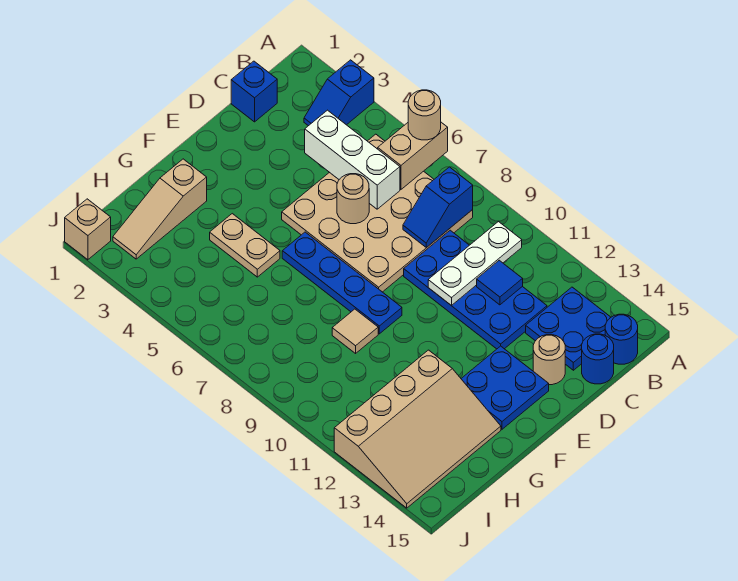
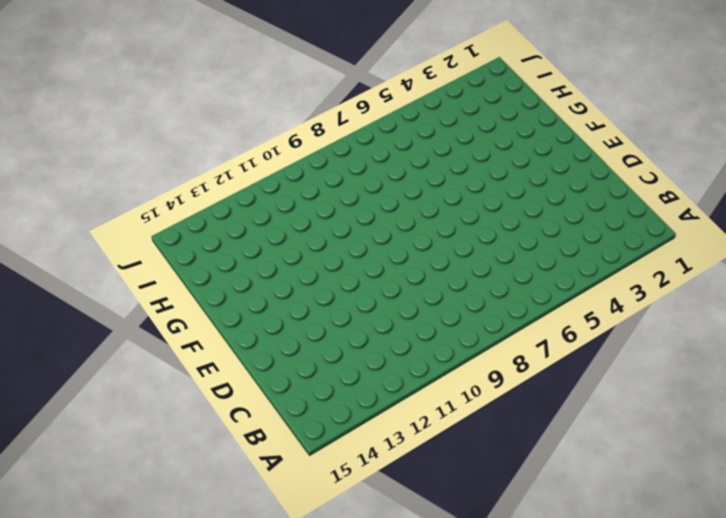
none -> blue 1x2 slope [304,60,374,126]
none -> tan 4x4 plate [282,134,473,292]
none -> blue 2x2 plate [526,287,611,370]

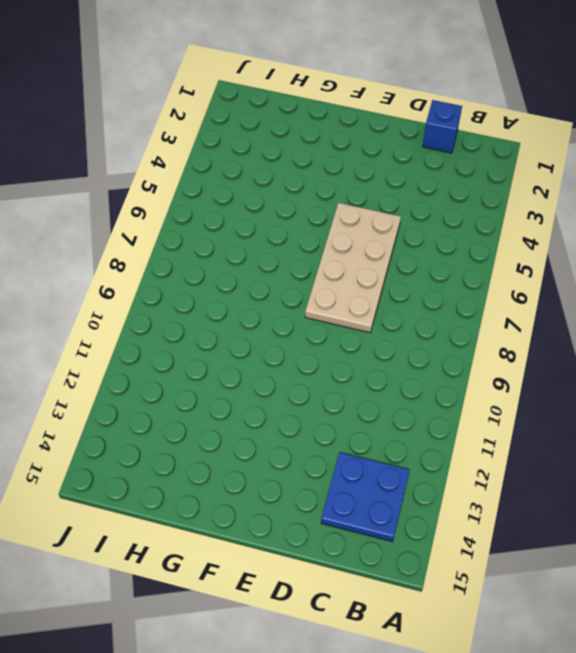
tan 2x4 plate [305,203,401,333] -> tan 4x4 plate [282,134,473,292]
none -> blue 1x2 slope [304,60,374,126]
none -> blue 1x1 round brick [605,314,638,364]
none -> blue 2x4 plate [404,230,547,349]

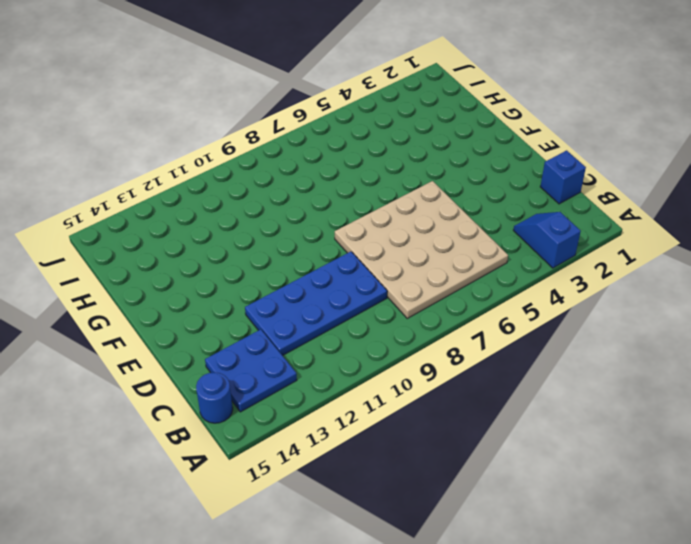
none -> blue 1x1 round brick [582,334,614,384]
none -> tan 1x1 round brick [533,335,565,385]
none -> blue 2x2 plate [461,346,549,429]

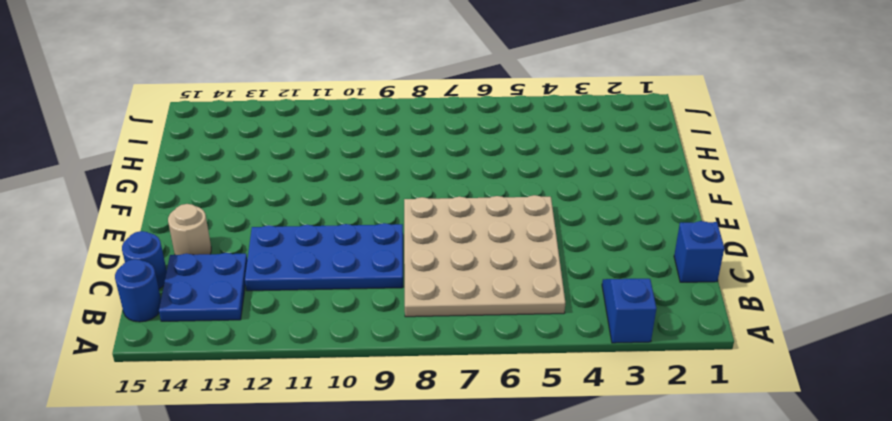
none -> blue 2x2 plate [461,346,549,429]
none -> blue 1x4 plate [282,232,402,334]
none -> tan 1x3 slope [113,159,207,259]

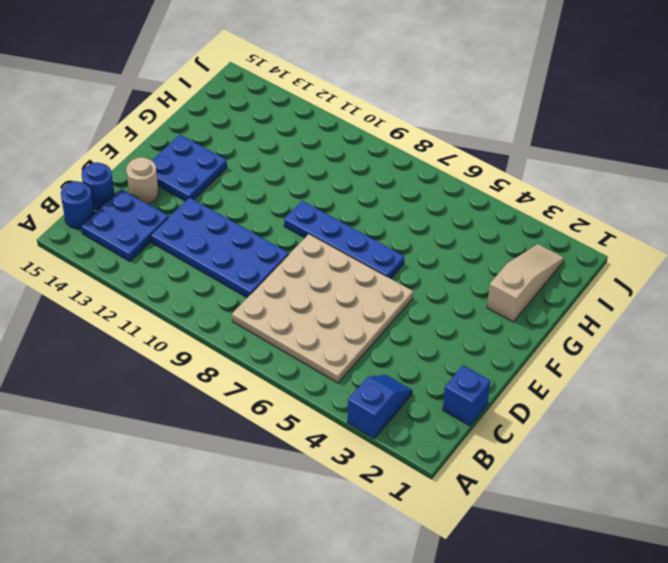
none -> tan 1x2 plate [210,214,280,277]
none -> tan 1x1 tile [332,309,378,353]
none -> tan 3x4 slope [334,350,501,508]

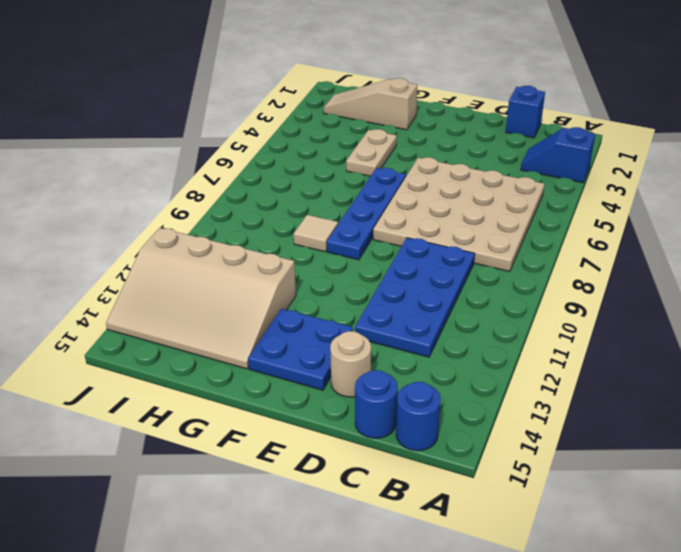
none -> blue 2x2 plate [526,287,611,370]
none -> tan 1x1 brick [65,199,111,260]
none -> tan 1x2 brick [378,122,448,189]

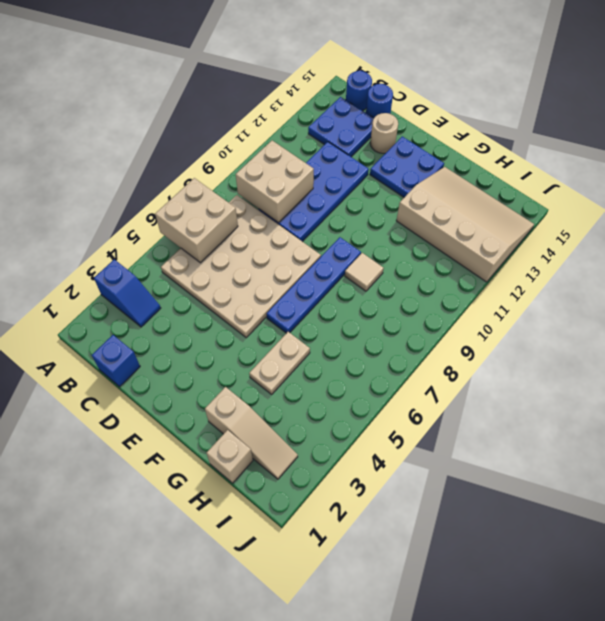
tan 2x2 brick [155,178,238,263] -> tan 1x2 brick [378,122,448,189]
tan 2x2 brick [236,141,314,223] -> white 1x3 plate [428,222,522,305]
tan 1x1 brick [207,430,253,483] -> tan 1x1 brick moved to [65,199,111,260]
none -> blue 1x2 slope [403,167,473,248]
none -> white 1x3 brick [305,110,400,209]
none -> blue 1x1 tile [477,260,523,305]

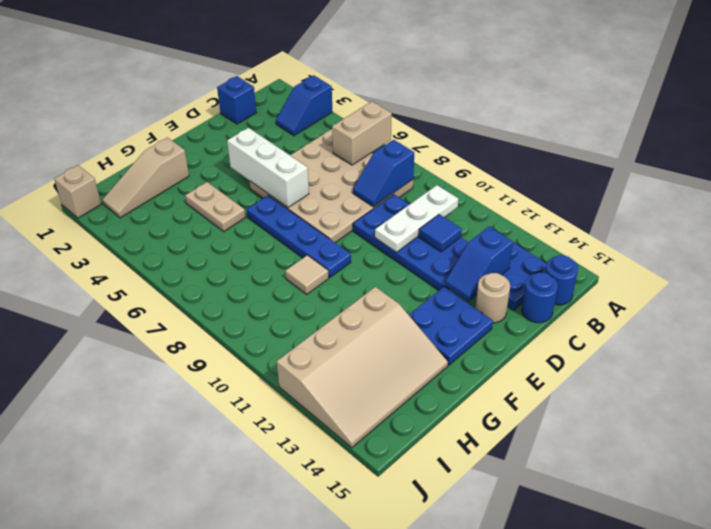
blue 1x2 slope [445,227,513,302] -> none
white 1x3 brick [227,128,309,208] -> white 1x3 brick moved to [305,110,400,209]
none -> tan 1x1 round brick [337,174,369,224]
none -> tan 1x1 round brick [408,90,441,140]

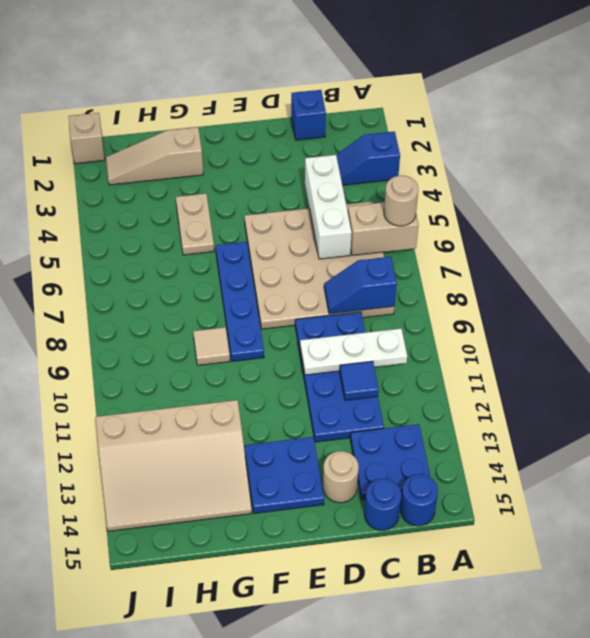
none -> tan 1x1 round brick [337,174,369,224]

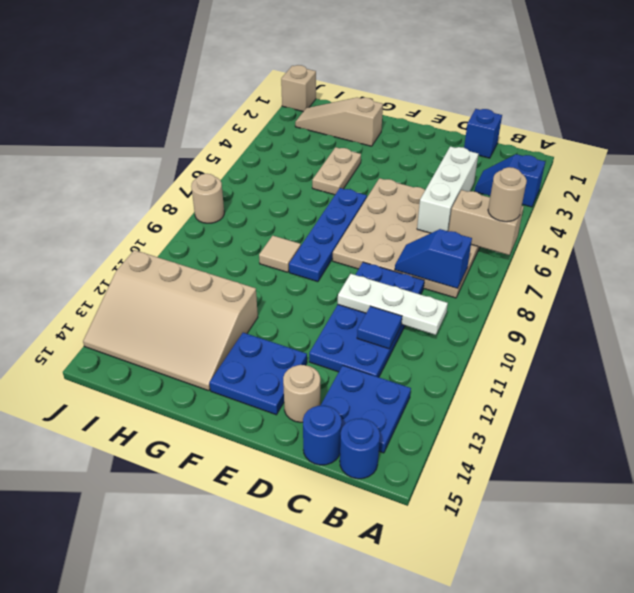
tan 1x1 round brick [191,174,224,223] -> tan 1x1 round brick moved to [337,174,369,224]

